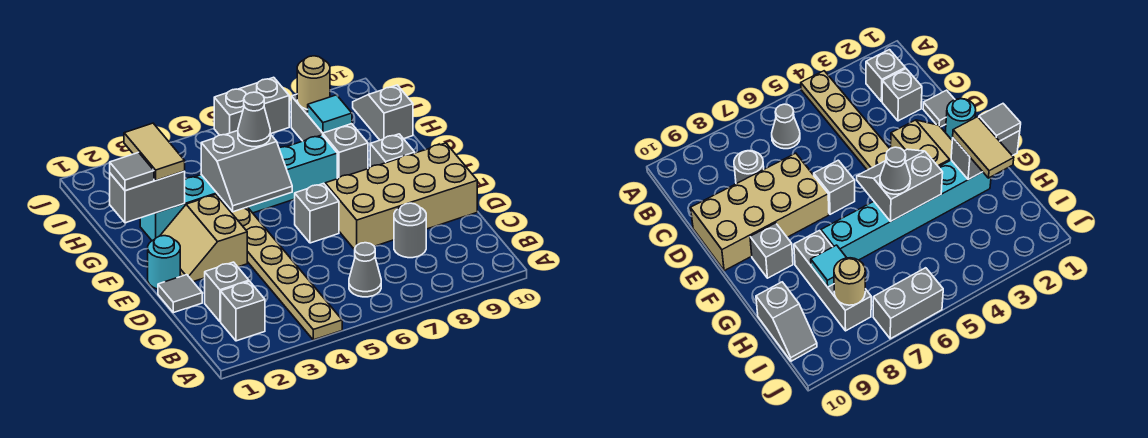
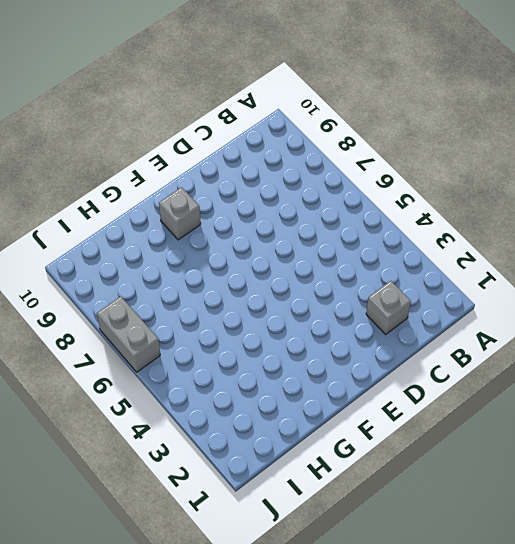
none -> tan 1x6 plate [230,207,342,340]
none -> grey 1x1 brick [221,281,265,341]
none -> grey 1x1 cone [349,243,381,297]

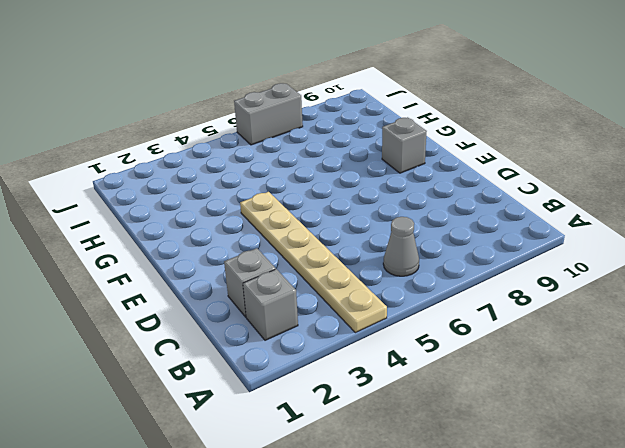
none -> grey 1x1 round brick [394,203,426,258]
none -> grey 1x1 tile [158,275,202,313]
none -> tan 2x4 brick [325,143,477,250]

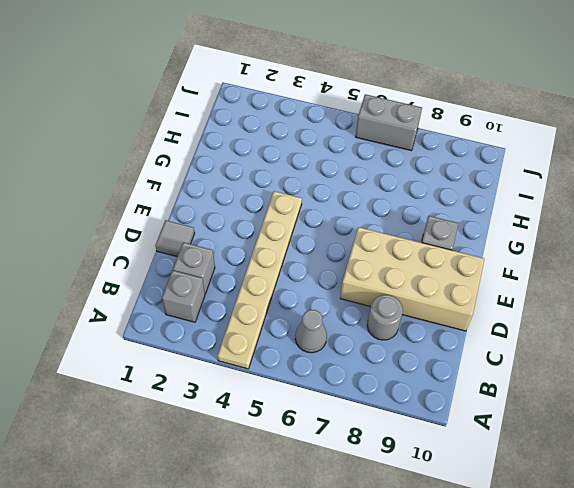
none -> cyan 1x1 round brick [148,236,180,289]
none -> tan 2x2 slope [160,195,247,282]
none -> grey 1x1 brick [295,183,339,243]

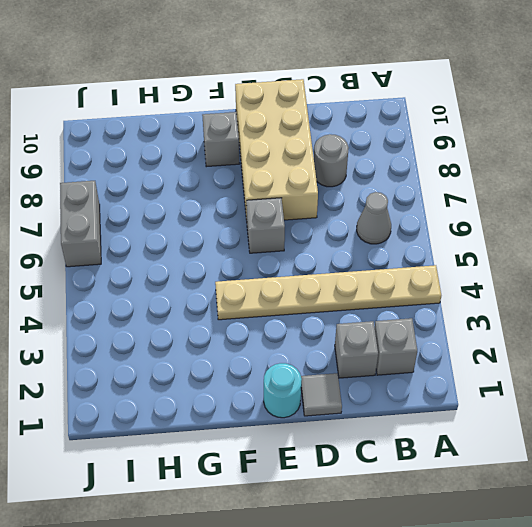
none -> tan 2x2 slope [160,195,247,282]
none -> cyan 1x6 brick [140,135,337,240]
none -> grey 1x3 brick [291,94,368,179]

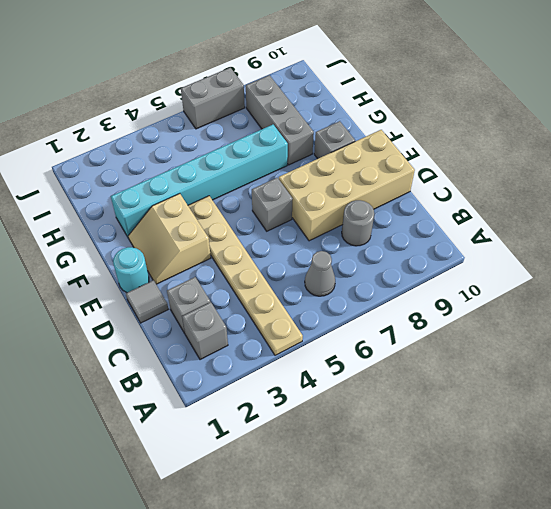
none -> grey 1x2 slope [353,85,413,140]
none -> grey 2x2 slope [201,131,292,212]
none -> grey 1x2 brick [110,171,185,223]

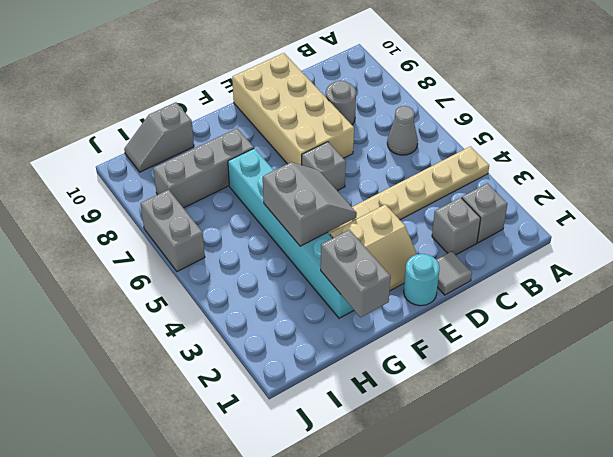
none -> grey 1x1 brick [370,134,415,167]
none -> cyan 1x1 tile [308,95,352,133]
none -> tan 1x1 round brick [297,56,330,110]

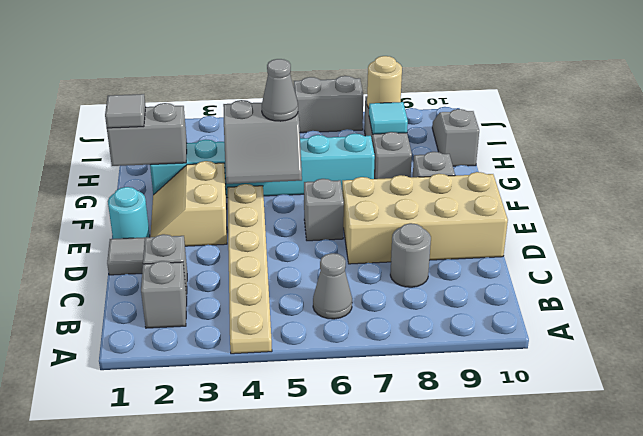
none -> tan 1x2 tile [124,123,185,180]

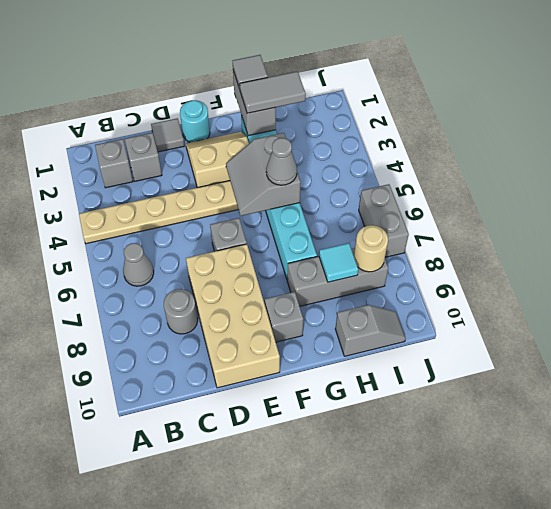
grey 1x2 tile [240,71,306,113] -> tan 1x2 tile [124,123,185,180]

